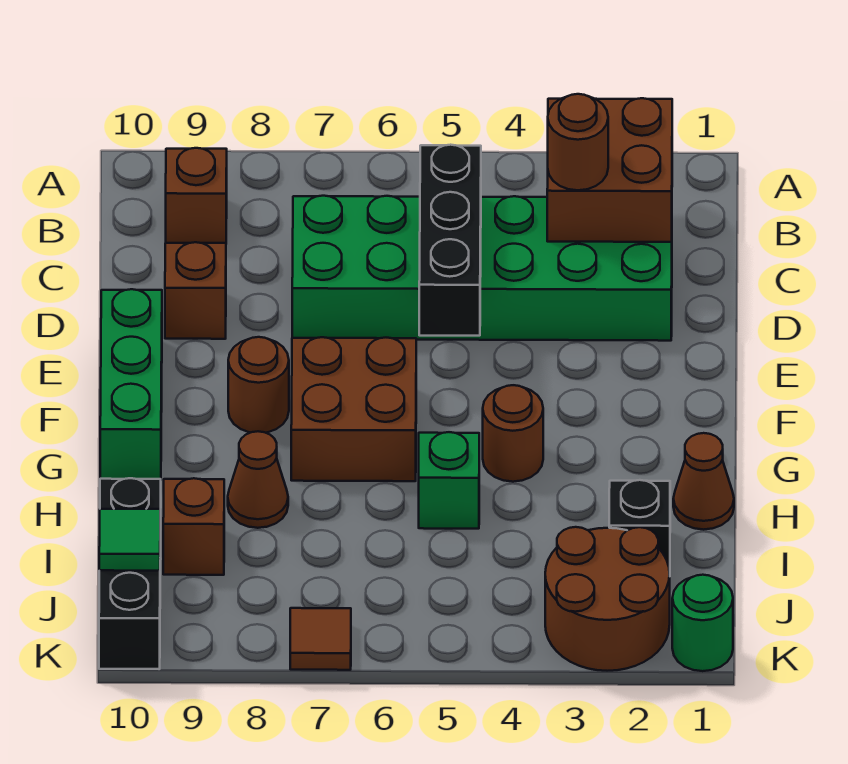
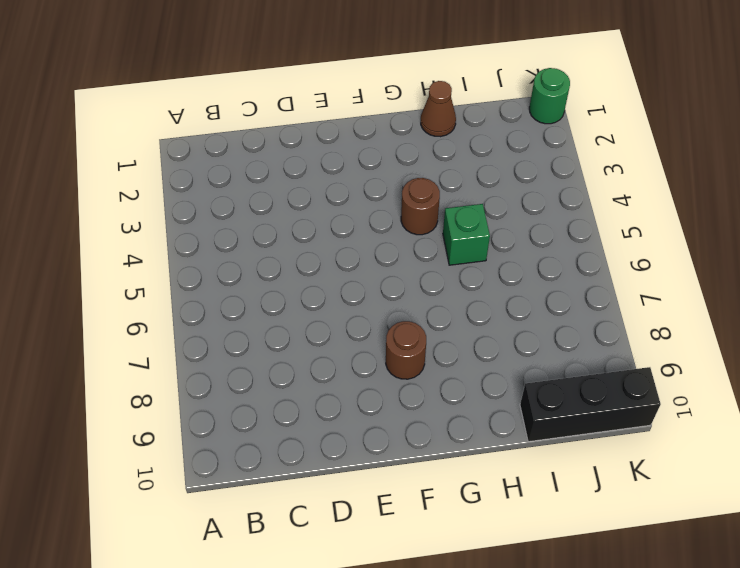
none -> brown 1x1 brick [166,148,227,243]
none -> green 2x6 brick [292,196,672,341]
none -> brown 1x1 brick [165,242,226,339]

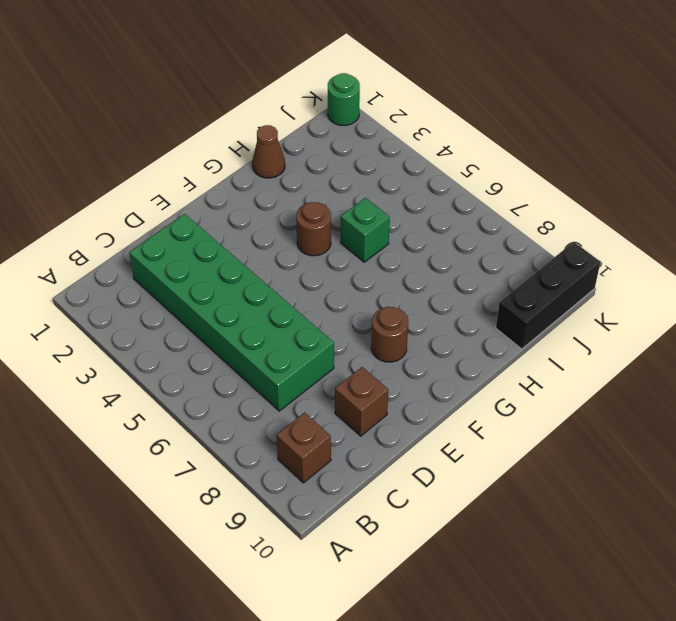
none -> green 1x3 brick [100,289,162,479]
none -> brown 2x2 brick [291,337,416,481]
none -> brown 1x1 cone [228,431,288,528]

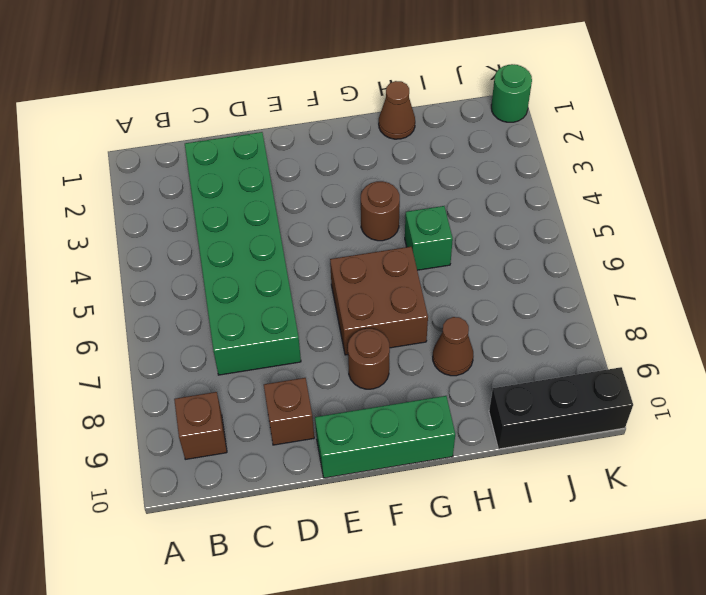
none -> black 1x1 brick [609,480,670,574]
none -> brown 1x1 brick [163,478,224,575]
none -> brown 2x2 round brick [545,527,670,671]

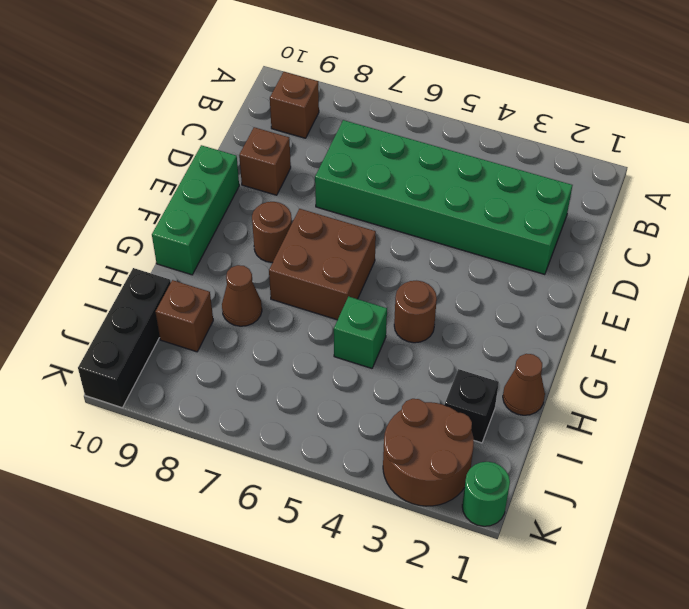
none -> brown 1x1 tile [290,608,351,670]
none -> brown 2x2 brick [547,98,672,242]
none -> black 1x3 brick [419,145,481,336]

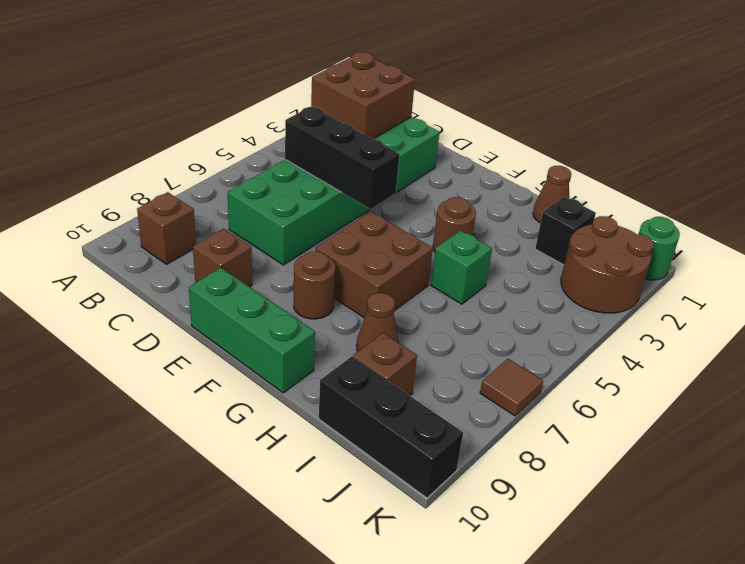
none -> green 1x1 tile [99,509,160,571]
none -> brown 1x1 round brick [548,94,608,190]

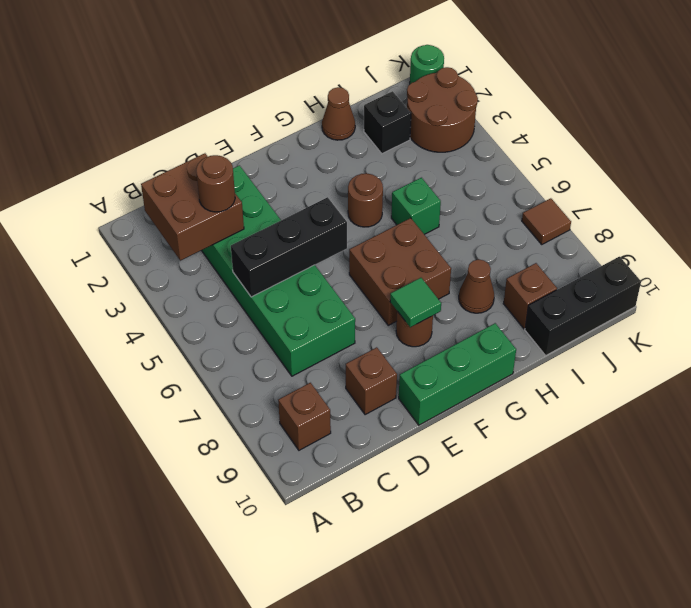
green 1x1 tile [390,278,441,327] -> green 1x1 tile moved to [99,509,160,571]

